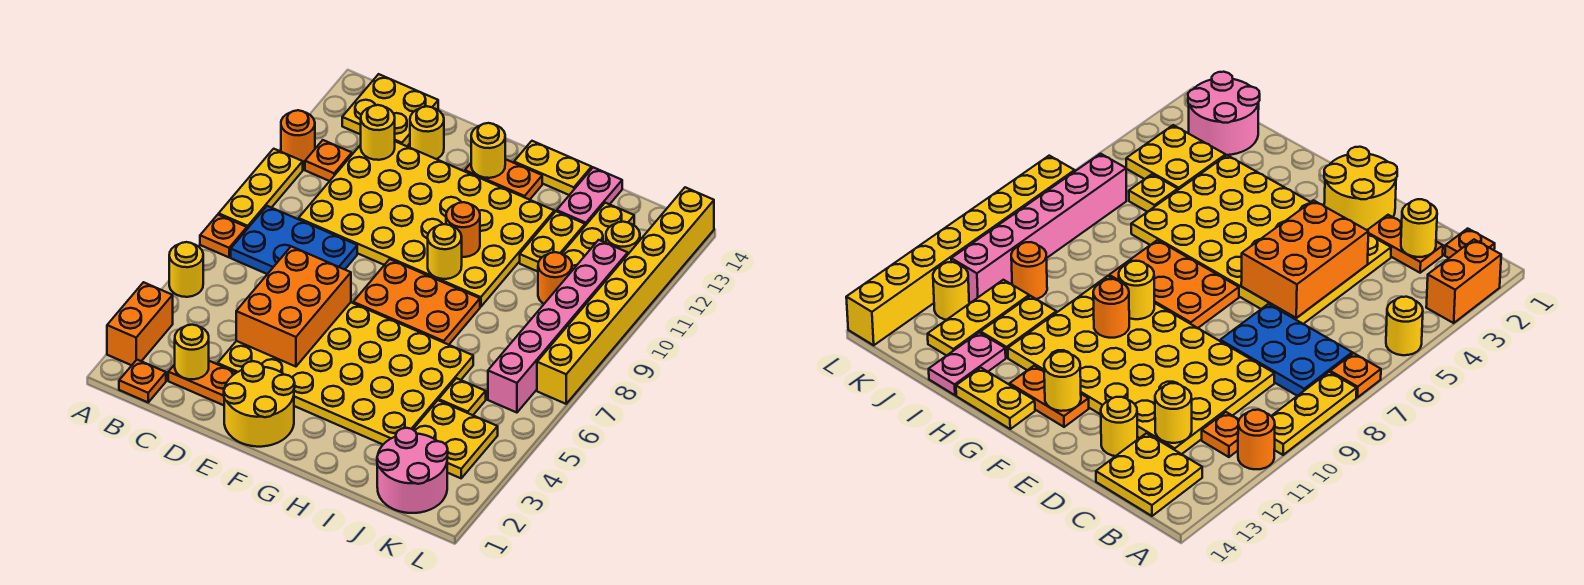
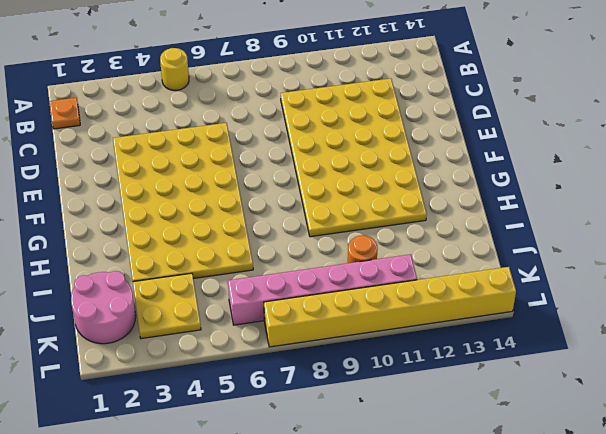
none -> orange 1x2 brick [107,282,173,365]
none -> orange 1x1 plate [200,215,247,257]
none -> yellow 1x3 plate [219,149,303,229]
none -> orange 1x1 round brick [281,110,315,164]

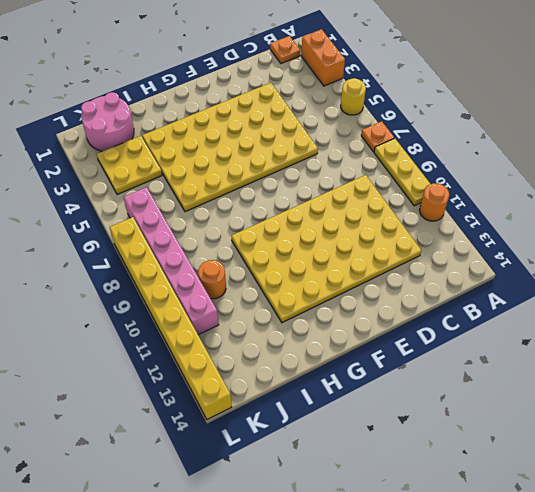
none -> blue 2x3 plate [231,206,357,274]
none -> orange 1x1 plate [305,140,352,181]
none -> yellow 2x2 plate [342,74,438,146]
none -> orange 1x2 plate [168,361,236,405]

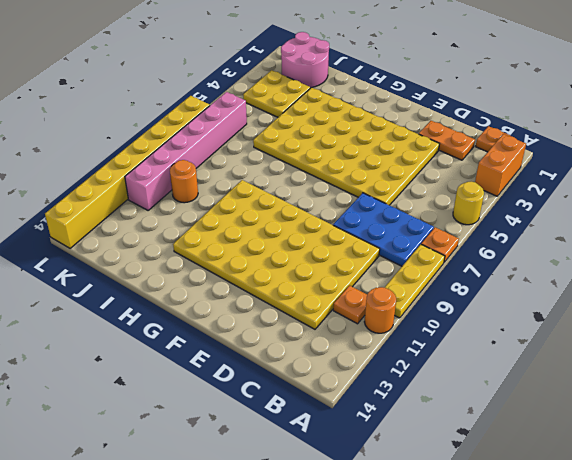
none -> yellow 2x2 plate [342,74,438,146]
none -> yellow 1x1 round brick [410,106,444,159]
none -> yellow 2x2 round brick [224,361,295,447]
none -> orange 2x3 plate [353,259,480,345]

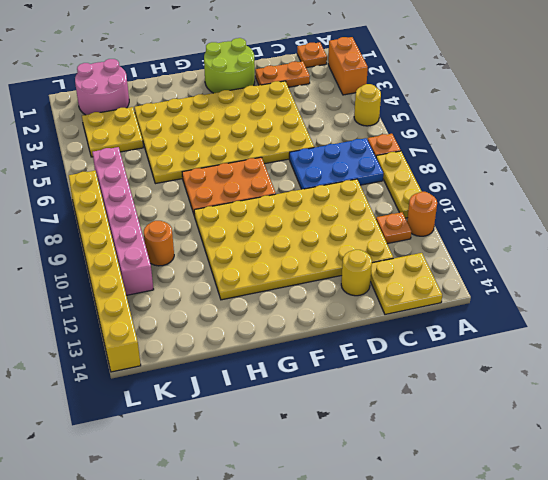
lime 2x2 round brick [204,38,255,93] -> yellow 2x2 round brick [224,361,295,447]
none -> orange 1x2 plate [465,159,542,200]
none -> yellow 1x2 plate [514,141,592,195]
none -> yellow 1x2 plate [520,211,585,271]
none -> pink 1x2 plate [557,167,622,226]

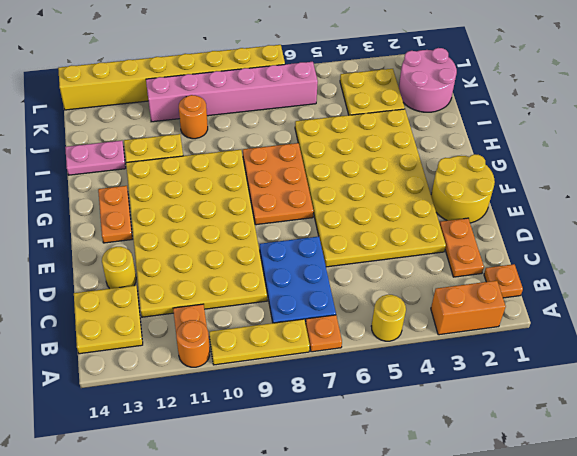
none -> yellow 1x2 plate [514,141,592,195]
none -> yellow 1x1 plate [439,378,486,415]
none -> yellow 1x3 plate [562,203,634,271]
none -> yellow 1x1 round brick [606,222,640,254]

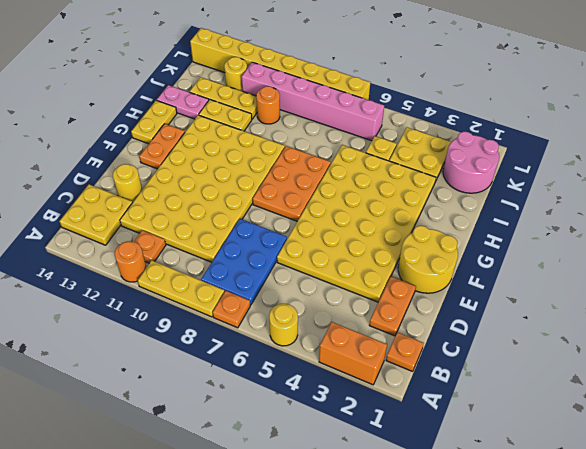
none -> yellow 1x1 round brick [175,325,209,379]
none -> yellow 1x1 round brick [361,105,395,160]
none -> orange 2x3 brick [236,246,351,367]
none -> yellow 1x1 round brick [471,123,505,178]

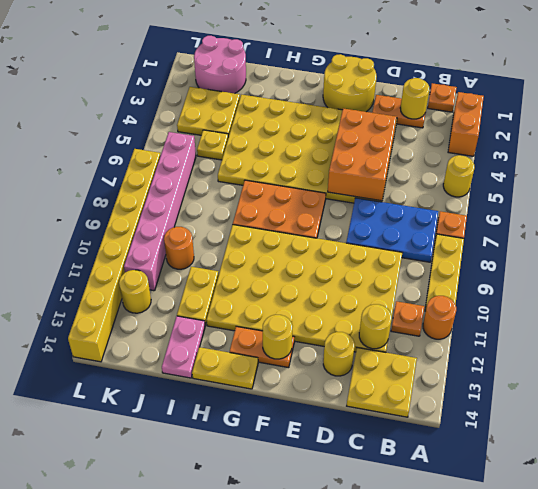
none -> yellow 1x3 plate [562,203,634,271]
none -> yellow 1x1 round brick [428,224,462,279]
none -> orange 1x1 round brick [446,202,480,257]

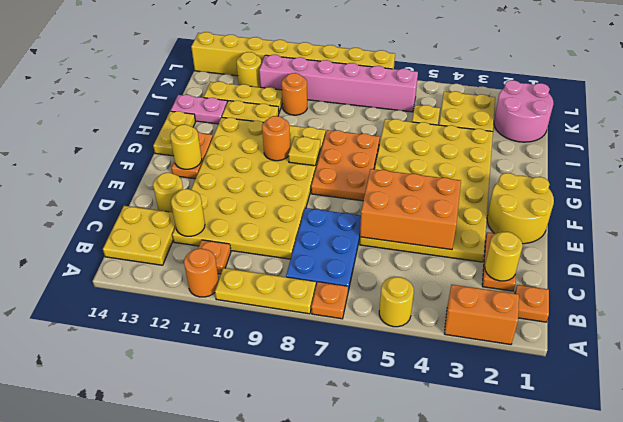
yellow 1x1 plate [288,136,320,166] -> yellow 1x1 round brick [428,224,462,279]

